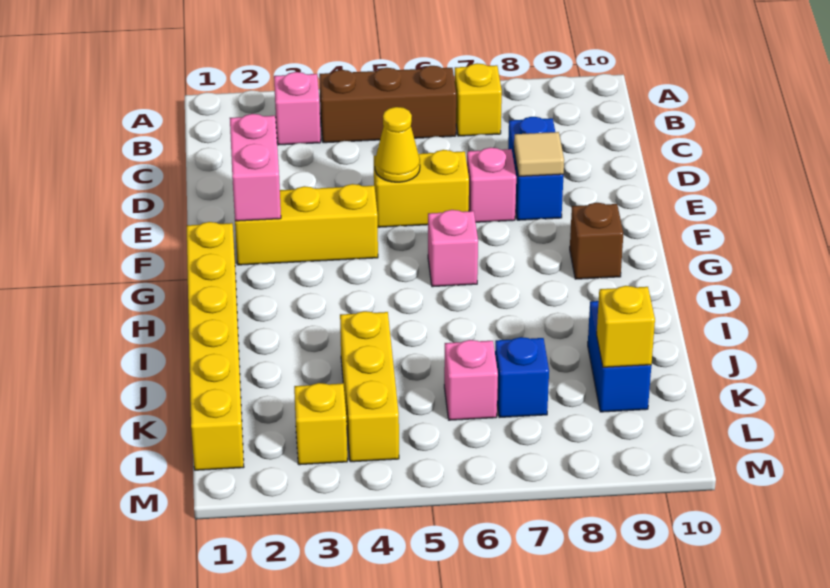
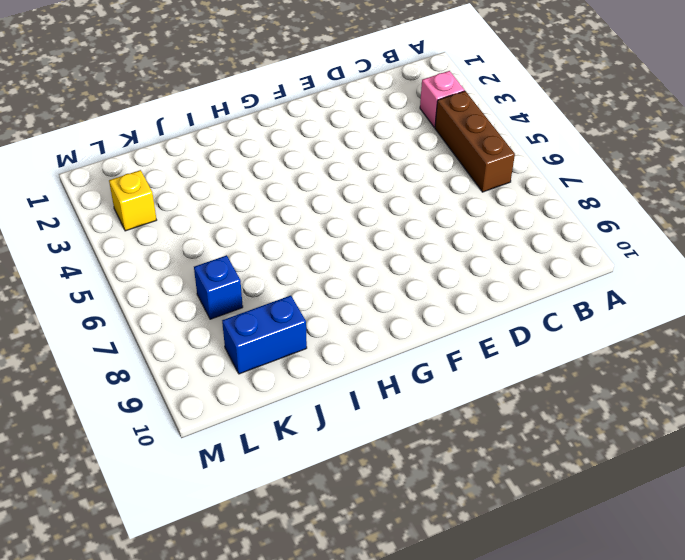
none -> yellow 1x1 brick [455,63,502,136]
none -> blue 1x2 brick [508,117,564,220]
none -> yellow 1x2 brick [374,150,469,227]

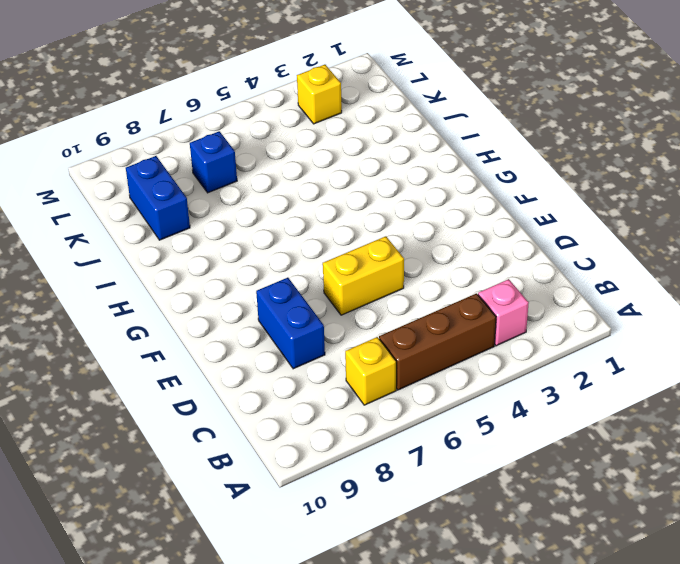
none -> pink 1x1 brick [467,148,516,222]
none -> yellow 1x3 brick [235,184,378,265]
none -> yellow 1x6 brick [187,222,244,470]

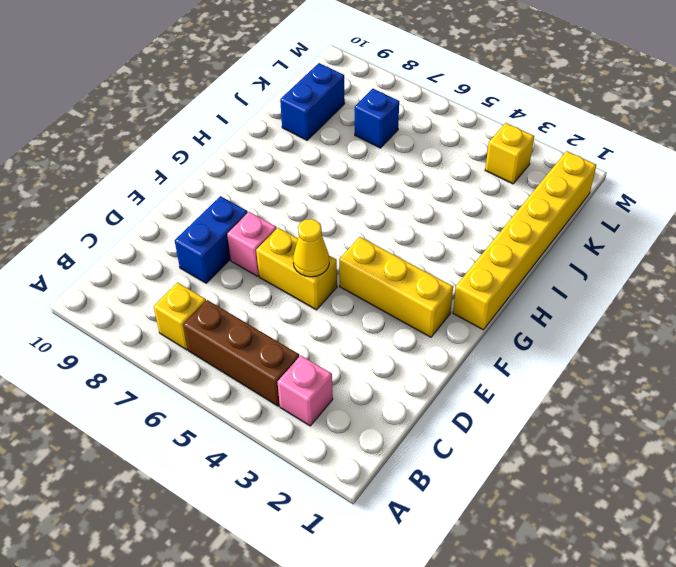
none -> pink 1x1 brick [428,210,478,287]
none -> brown 1x1 brick [570,203,623,279]
none -> yellow 1x3 brick [340,311,399,462]

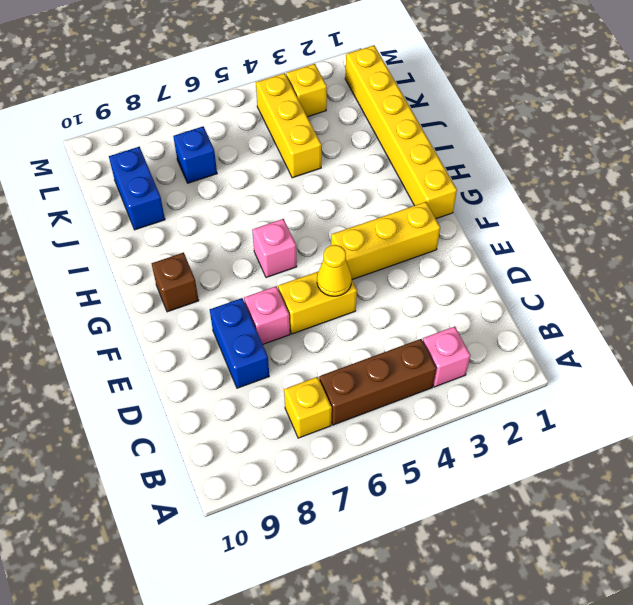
none -> pink 1x1 brick [444,340,498,420]
none -> pink 1x2 brick [230,114,281,221]
none -> tan 1x1 tile [514,132,564,176]

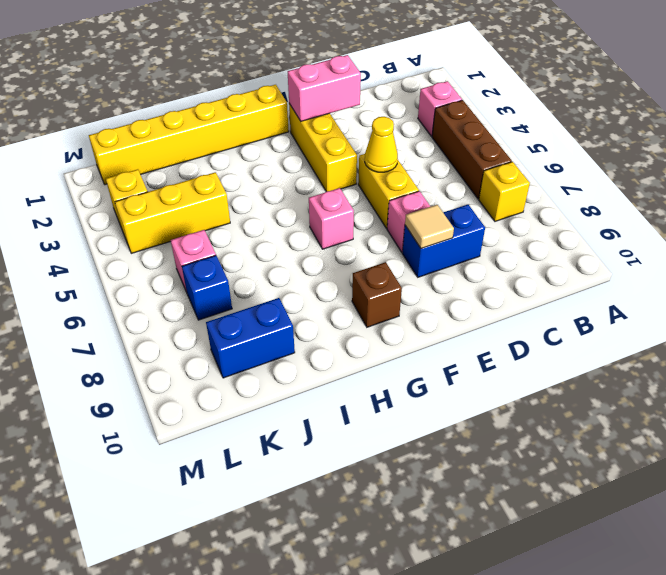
none -> yellow 1x1 brick [597,286,655,367]

